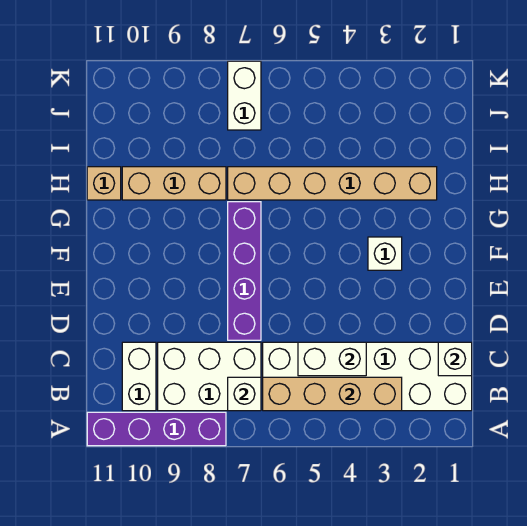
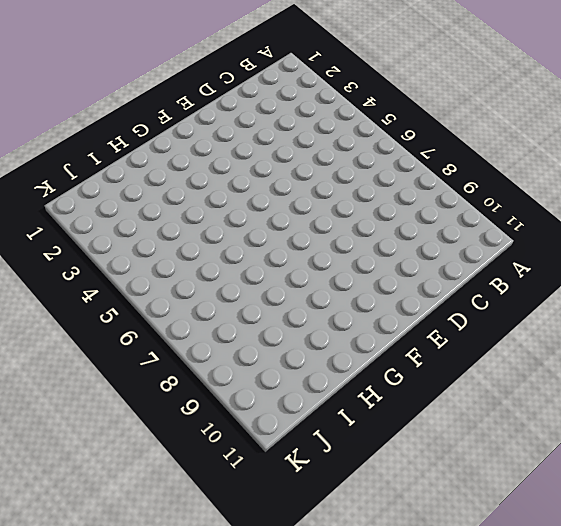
none -> purple 1x4 brick [87,412,226,446]
none -> white 2x6 brick [263,342,472,411]
none -> white 2x3 brick [158,342,261,411]

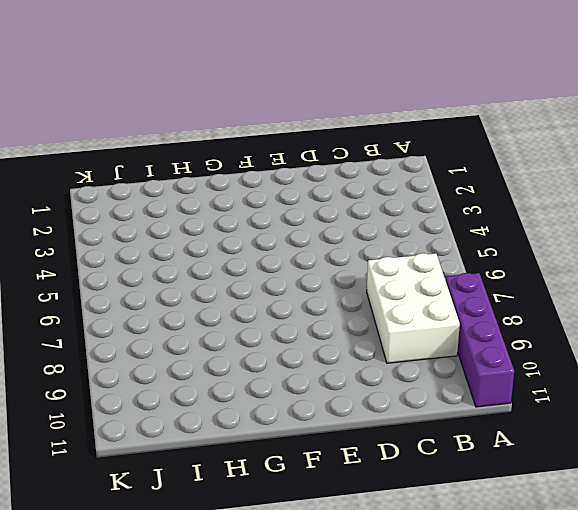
none -> white 2x6 brick [263,342,472,411]
none -> white 1x2 brick [122,342,156,411]
none -> purple 1x4 brick [228,202,261,340]

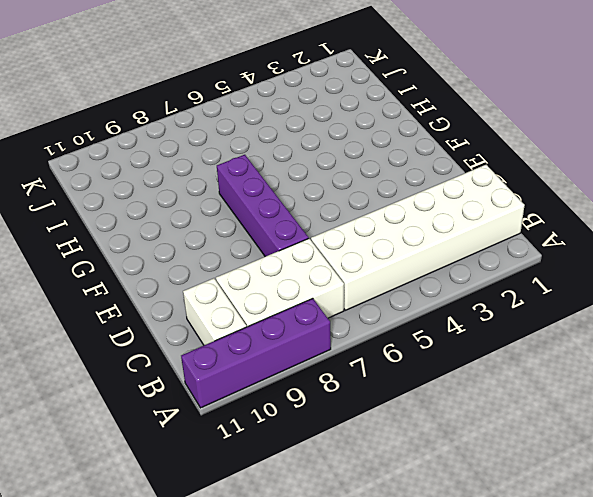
none -> white 1x1 brick [368,237,402,270]
none -> tan 1x6 brick [228,167,437,200]
none -> tan 1x3 brick [122,167,226,200]

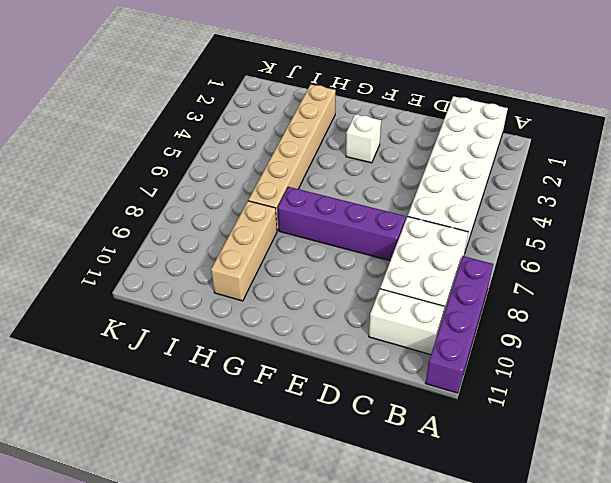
none -> tan 1x1 brick [87,167,121,200]
none -> white 1x2 brick [228,61,261,130]
none -> tan 1x4 brick [263,377,402,411]

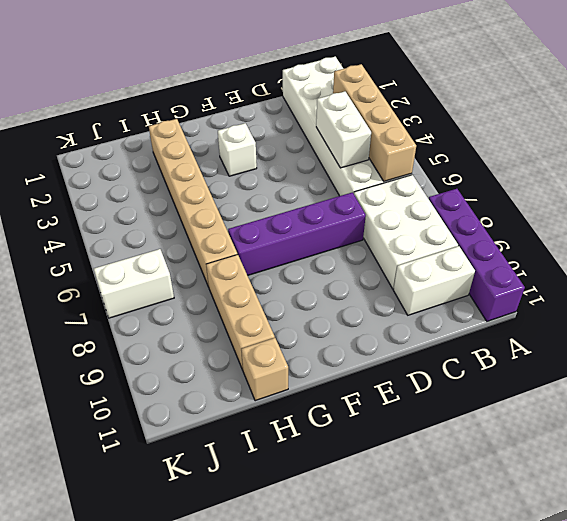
none -> white 1x1 brick [228,377,261,411]
none -> white 1x1 brick [438,342,472,376]

